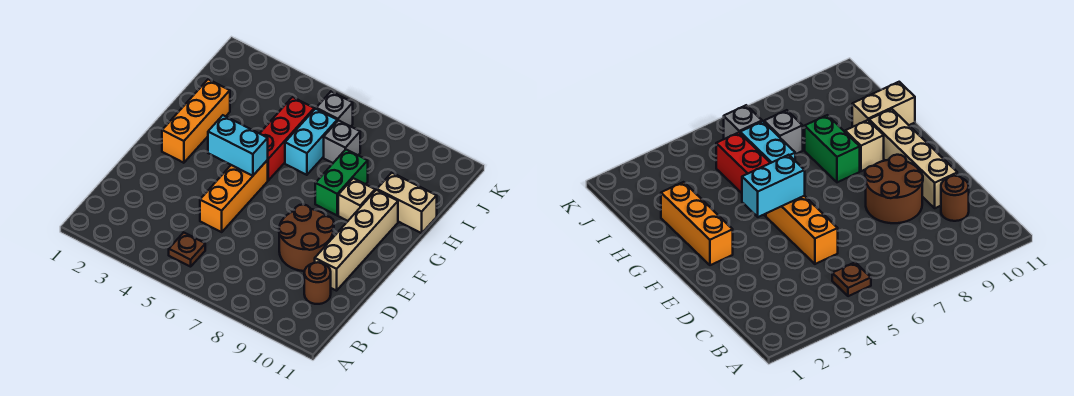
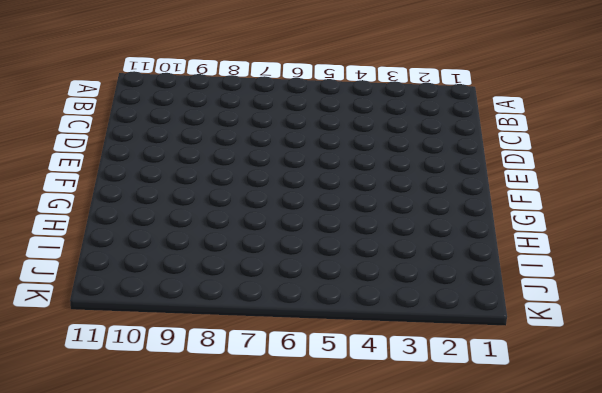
none -> brown 1x1 plate [169,232,205,267]
none -> brown 1x1 round brick [304,262,331,304]
none -> orange 1x3 brick [200,160,268,232]

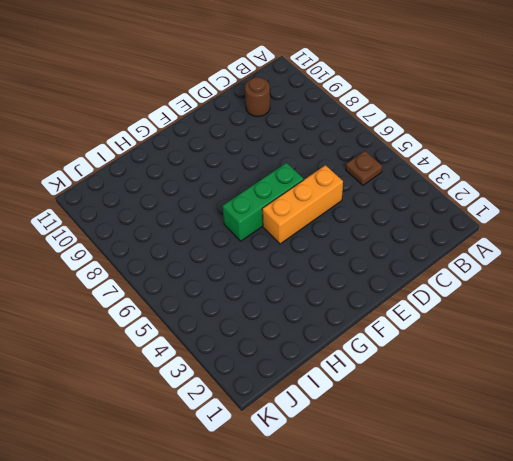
green 1x3 brick [223,163,304,241] -> none
none -> brown 2x2 round brick [279,204,334,271]
none -> tan 1x4 brick [315,190,398,291]
none -> orange 1x3 brick [162,79,230,163]

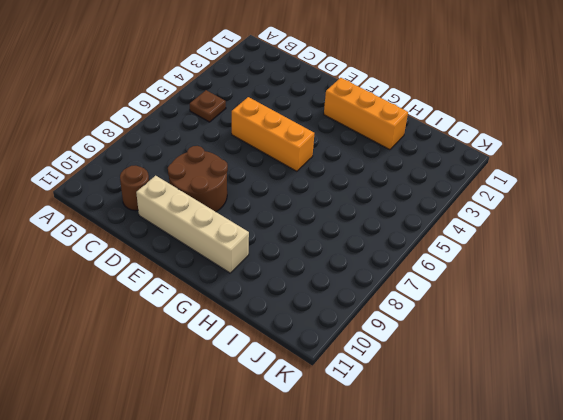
none -> red 1x3 brick [260,97,314,180]
none -> green 1x2 brick [315,150,368,215]
none -> tan 1x1 brick [338,178,375,221]

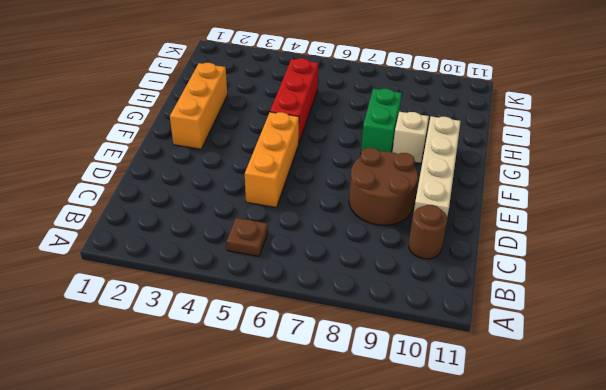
none -> cyan 1x2 brick [285,109,337,175]
none -> tan 1x2 brick [377,173,437,233]
none -> grey 1x1 brick [324,120,360,163]

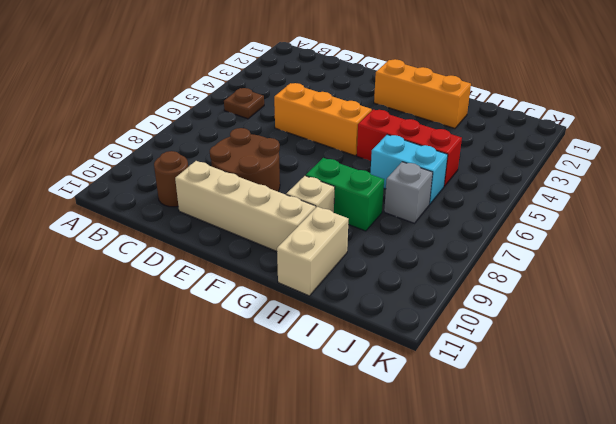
none -> grey 1x1 brick [316,92,353,126]
none -> cyan 1x2 brick [208,115,268,176]

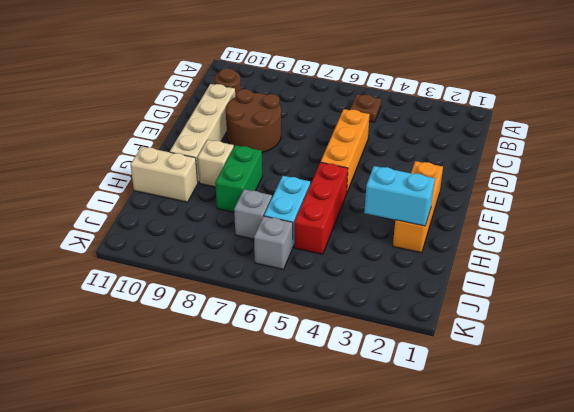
cyan 1x2 brick [364,166,435,226] -> cyan 1x2 brick moved to [208,115,268,176]

